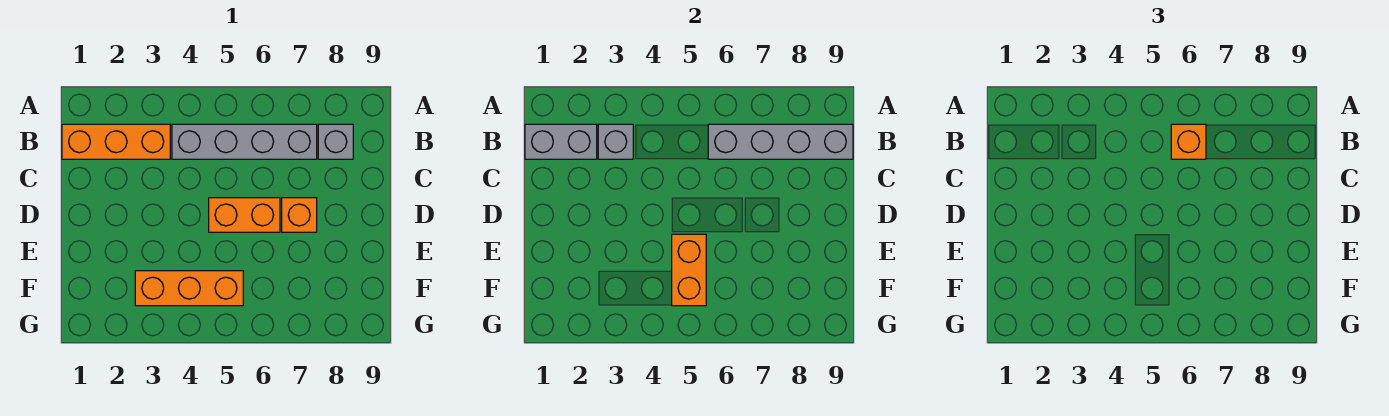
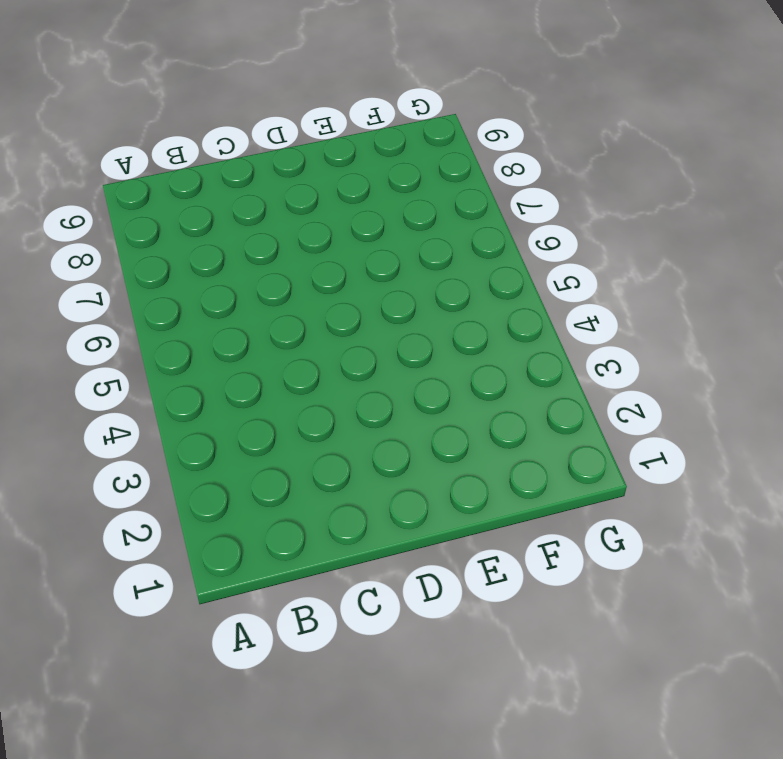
none -> orange 1x3 brick [62,124,170,159]
none -> grey 1x4 brick [172,124,317,159]

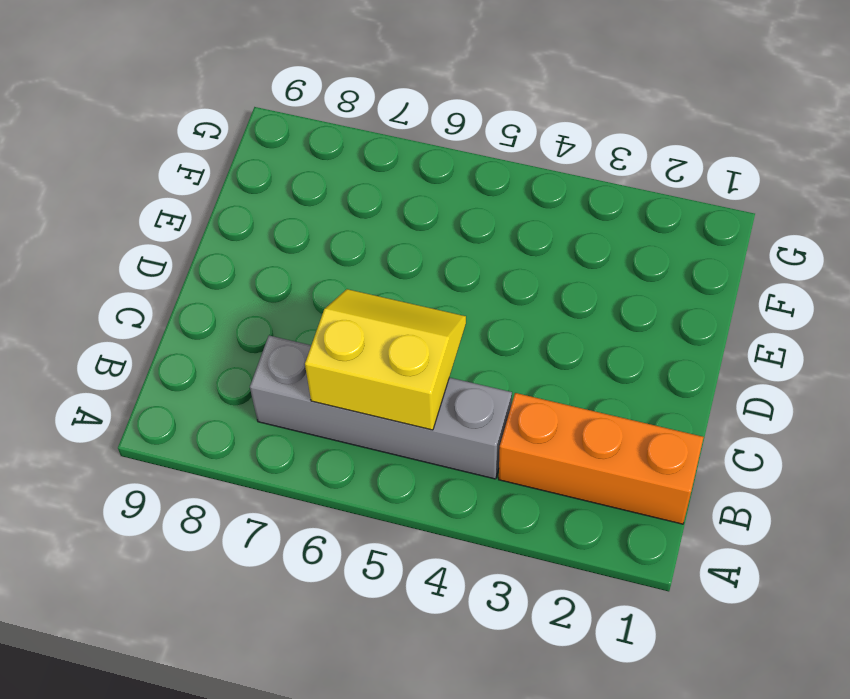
yellow 2x2 slope [305,289,466,430] -> grey 1x4 brick [708,124,853,159]
none -> grey 1x1 brick [318,124,353,159]
none -> orange 1x2 brick [209,198,280,232]

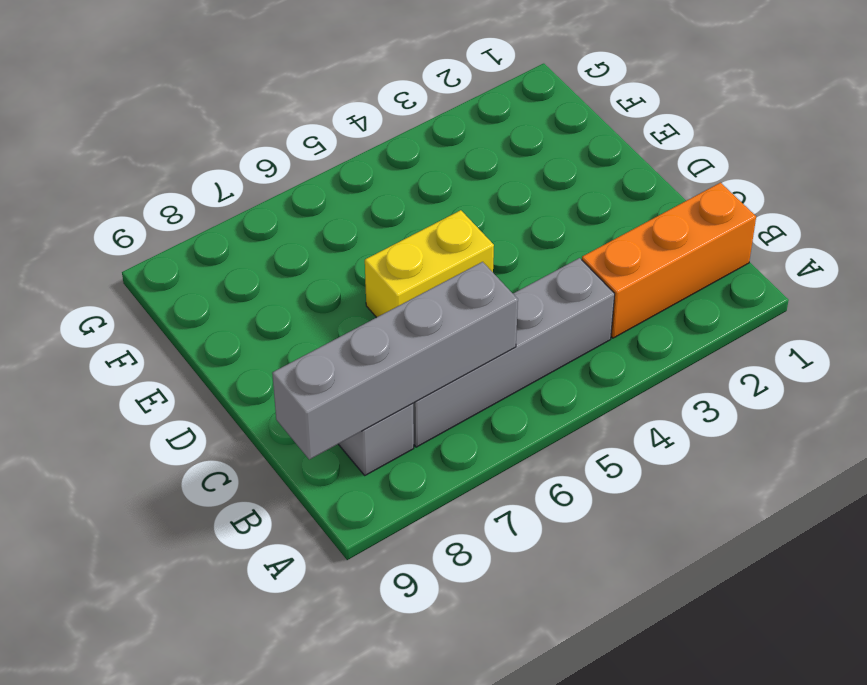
yellow 1x2 brick [365,210,494,317] -> orange 1x2 brick [209,198,280,232]
none -> orange 1x1 brick [282,198,317,232]
none -> orange 1x3 brick [135,271,243,306]

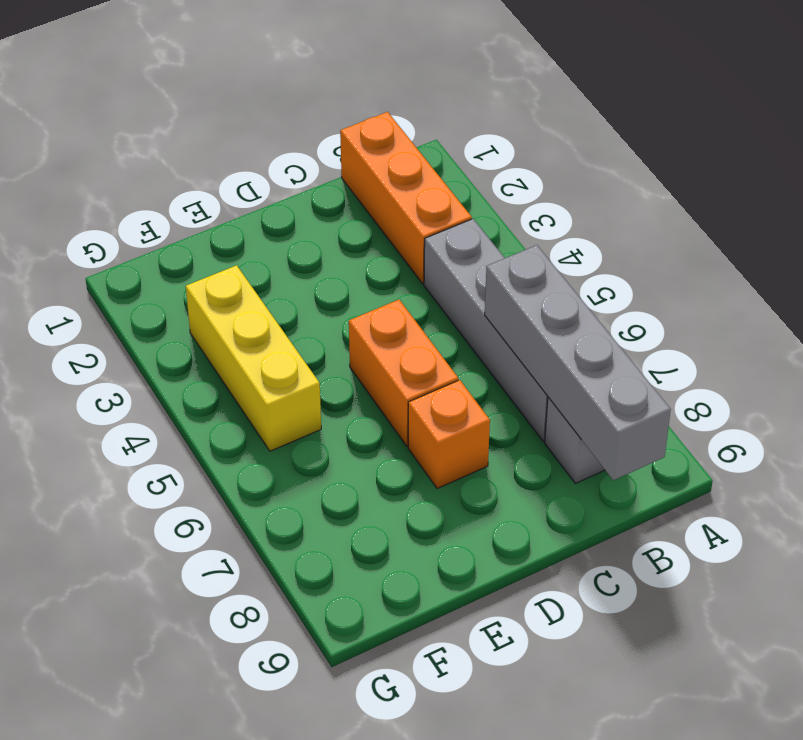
yellow 1x3 brick [186,265,321,451] -> orange 1x3 brick [135,271,243,306]
none -> grey 1x2 brick [525,124,597,159]
none -> grey 1x1 brick [598,124,633,159]

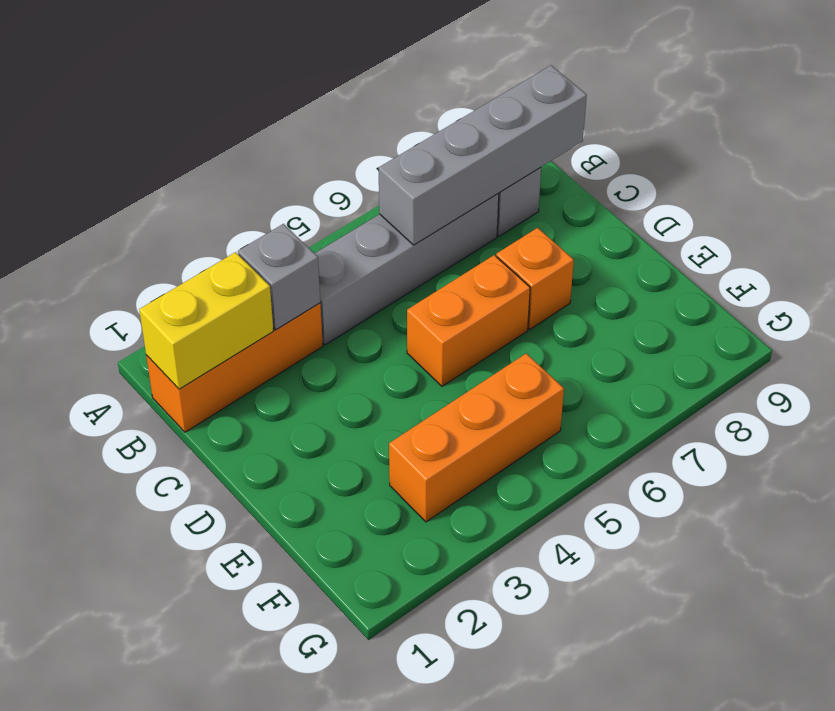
yellow 1x2 brick [139,252,273,389] -> grey 1x2 brick [525,124,597,159]
none -> orange 1x2 brick [672,234,706,306]
none -> orange 1x1 brick [1171,124,1206,159]

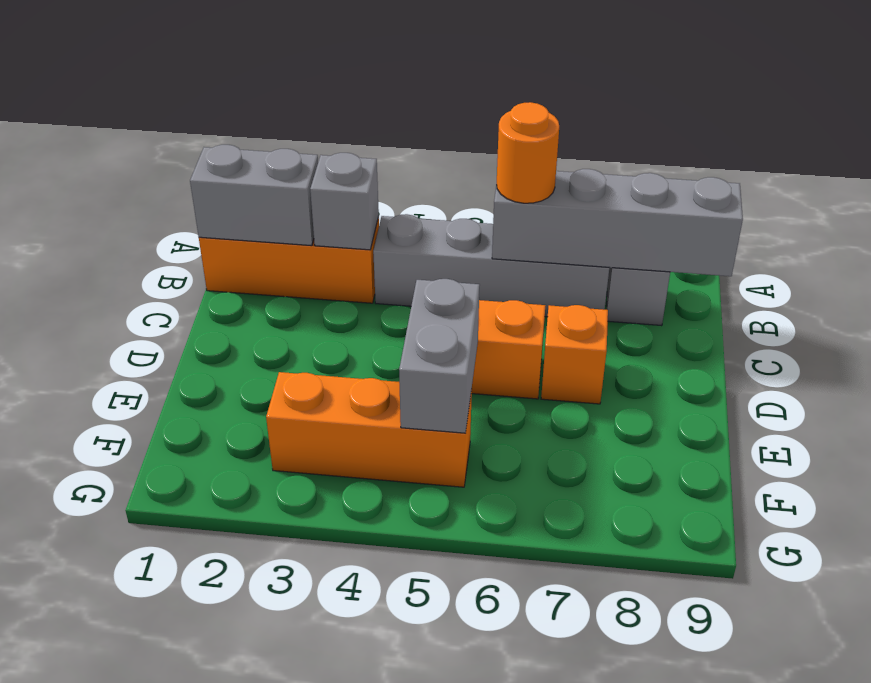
orange 1x1 round brick [497,102,559,203] -> orange 1x1 brick [1171,124,1206,159]
grey 1x2 brick [399,279,479,433] -> orange 1x2 brick [672,234,706,306]

